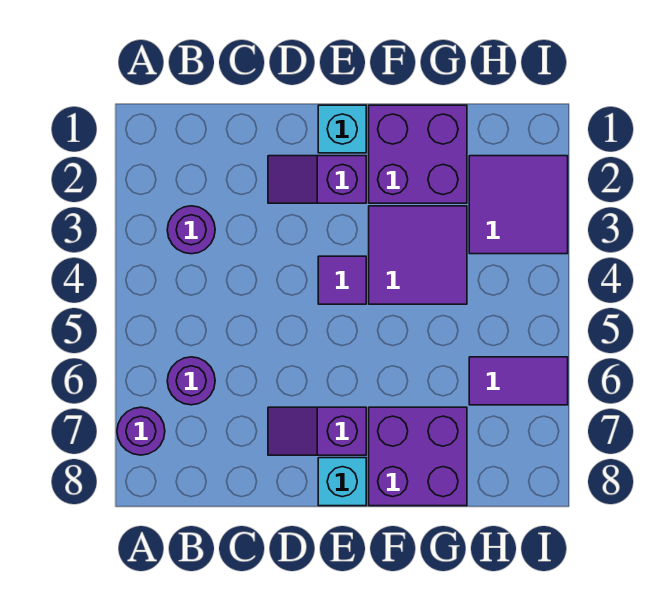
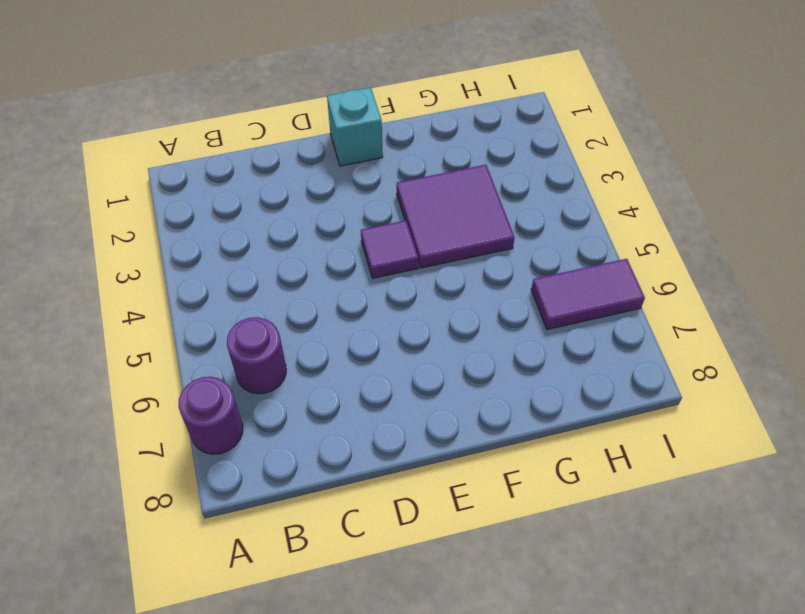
none -> purple 1x1 round brick [167,206,215,254]
none -> purple 1x2 slope [268,156,366,203]
none -> purple 1x2 slope [268,407,366,455]

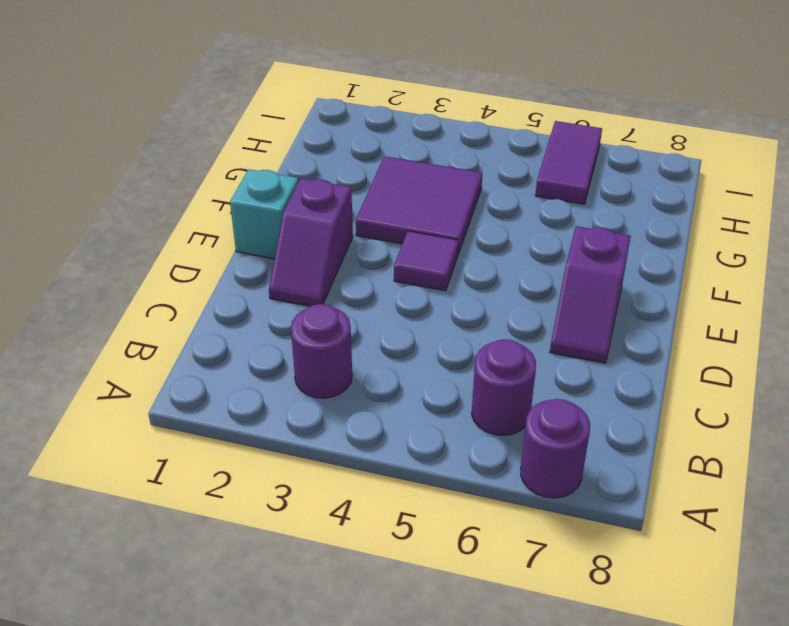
none -> cyan 1x1 brick [318,458,366,506]
none -> purple 2x2 brick [369,105,467,203]
none -> purple 2x2 brick [369,407,467,506]

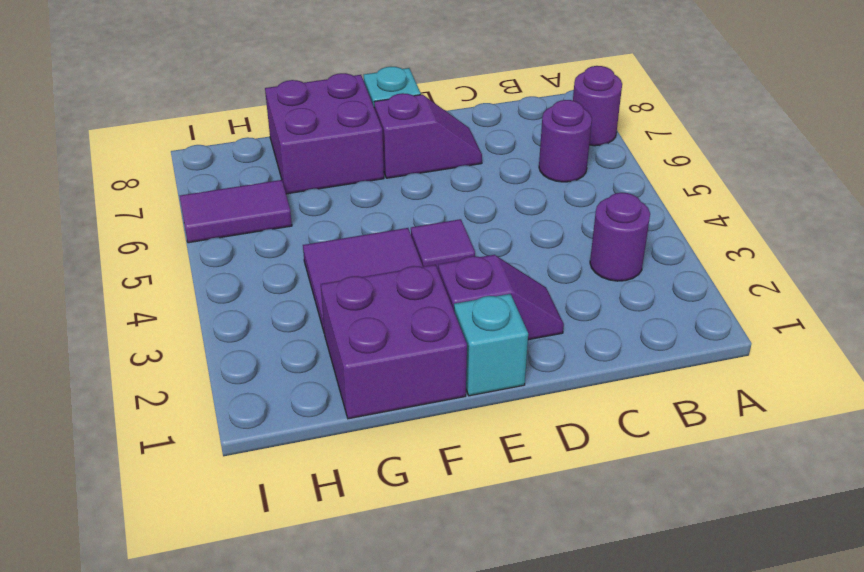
none -> purple 2x2 tile [469,156,568,254]

